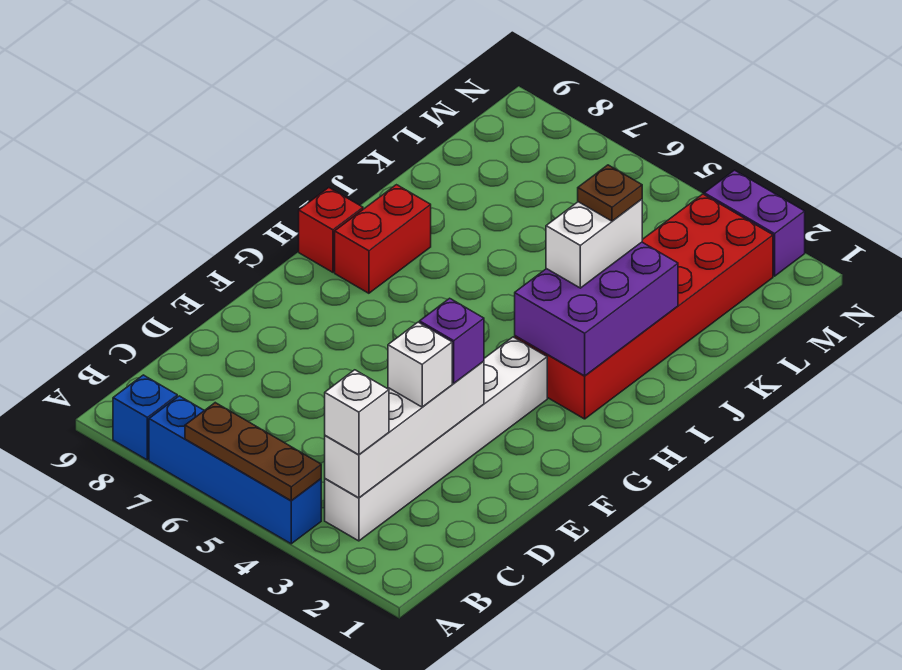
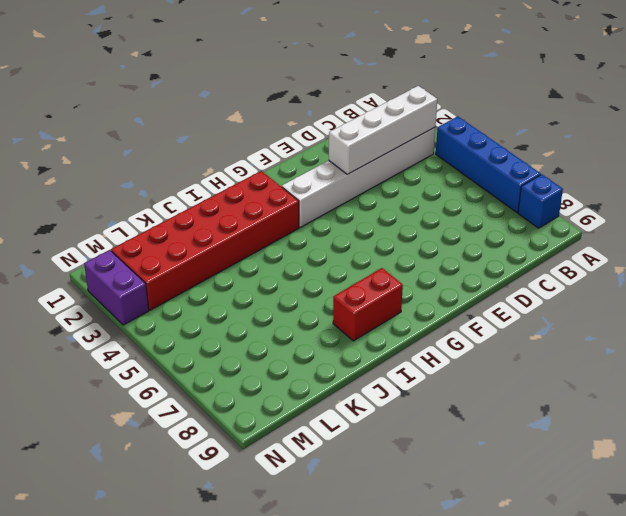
none -> red 1x1 brick [299,188,363,272]
none -> brown 1x3 plate [185,403,321,501]
none -> purple 2x3 brick [515,242,678,376]

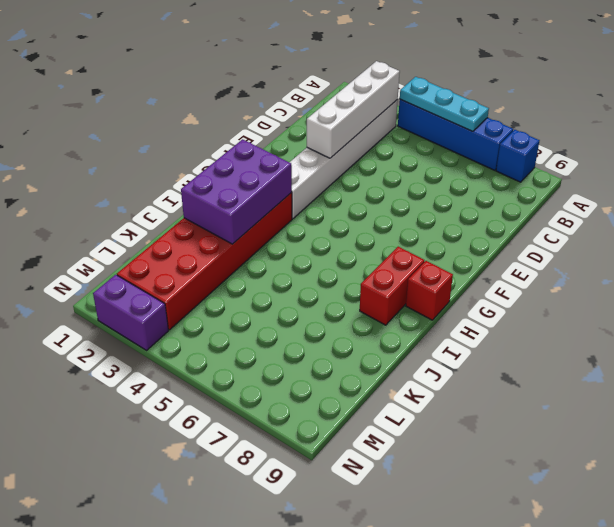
cyan 1x3 plate [400,77,489,131] -> brown 1x3 plate [185,403,321,501]
none -> white 1x1 brick [325,370,389,455]
none -> white 1x1 brick [388,322,452,407]
none -> purple 1x1 brick [420,298,484,383]

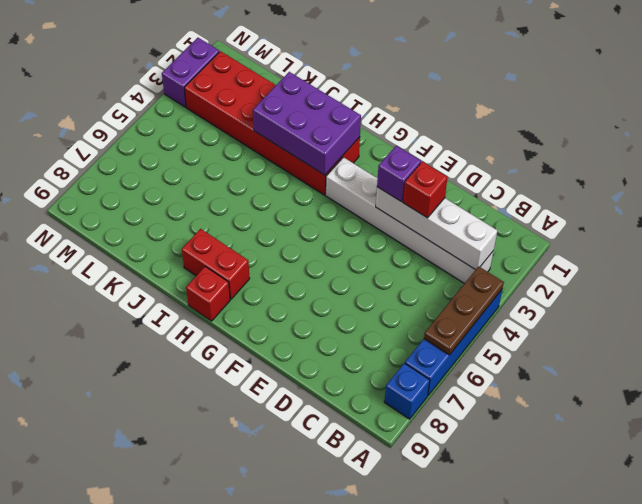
red 1x1 brick [403,162,448,218] -> white 1x1 brick [388,322,452,407]
none -> white 1x1 brick [325,370,389,455]
none -> white 1x2 brick [546,199,642,288]
none -> brown 1x1 plate [578,165,642,221]

